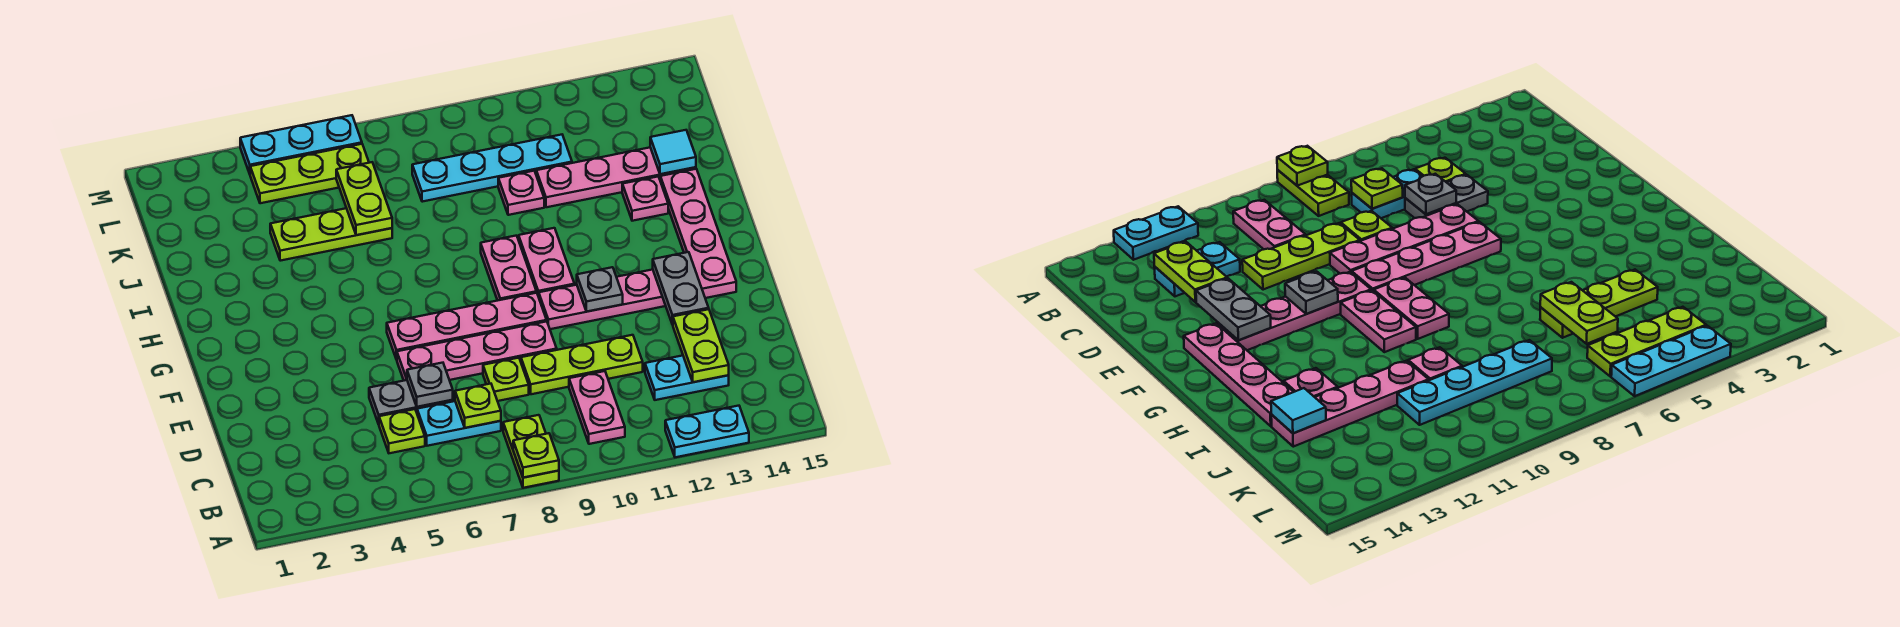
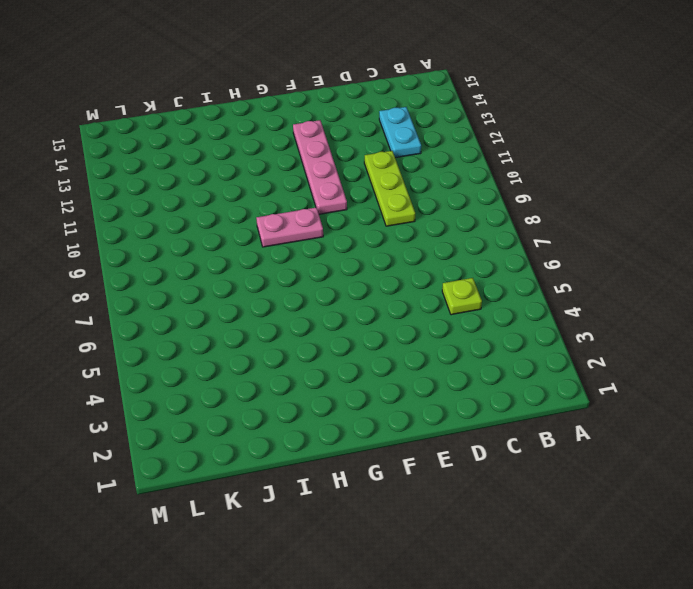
none -> lime 1x2 plate [503,415,559,488]
none -> cyan 1x2 plate [665,406,749,457]
none -> pink 1x2 plate [569,371,625,444]
none -> cyan 1x2 plate [417,401,501,446]

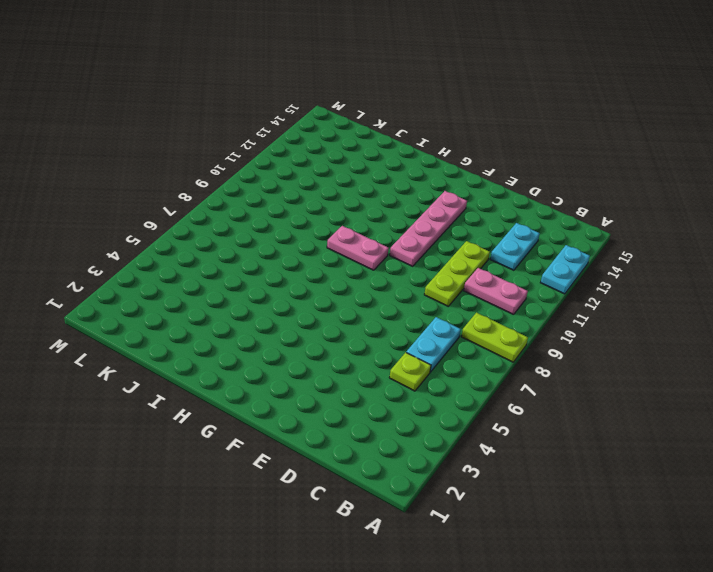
none -> grey 1x2 plate [369,380,453,424]
none -> lime 1x1 plate [483,358,529,401]
none -> pink 1x4 plate [397,321,557,381]
none -> pink 1x4 plate [387,293,547,360]

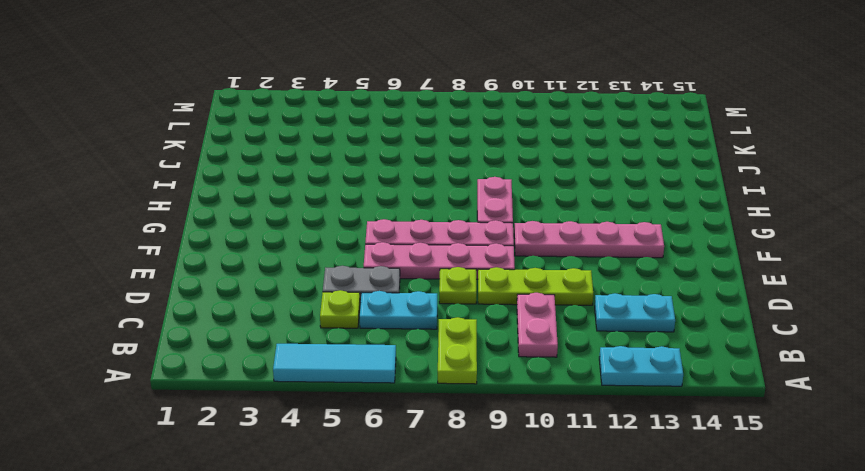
cyan 1x3 tile [273,344,396,383] -> none
none -> pink 1x4 plate [660,169,736,298]
none -> pink 1x2 plate [519,228,574,297]
none -> pink 1x1 plate [622,177,668,221]
none -> lime 1x3 plate [270,208,392,261]

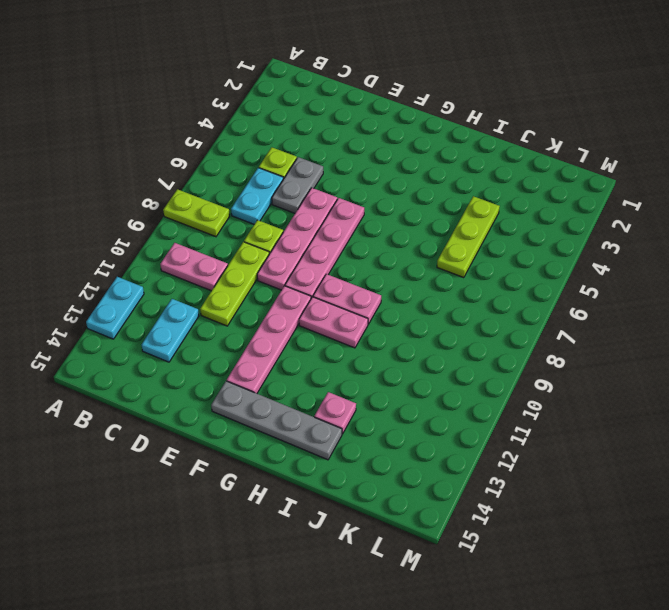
grey 1x4 plate [211,381,342,460] -> pink 1x4 plate [660,169,736,298]
none -> pink 1x1 plate [498,171,544,215]
none -> pink 1x4 plate [536,148,696,207]
none -> cyan 1x4 plate [412,135,572,202]
none -> lime 1x3 plate [250,144,369,203]

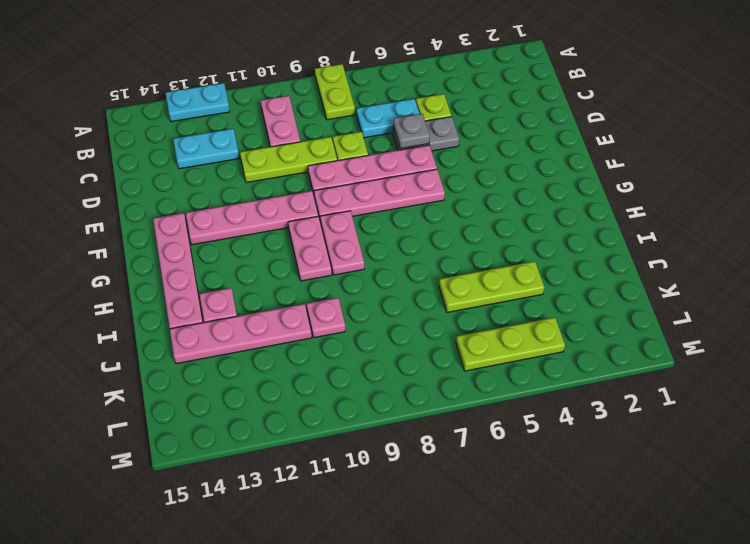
none -> cyan 1x4 plate [412,135,572,202]
none -> cyan 1x3 plate [240,115,362,174]
none -> lime 1x1 plate [513,433,559,478]
none -> lime 1x1 plate [455,384,501,428]

